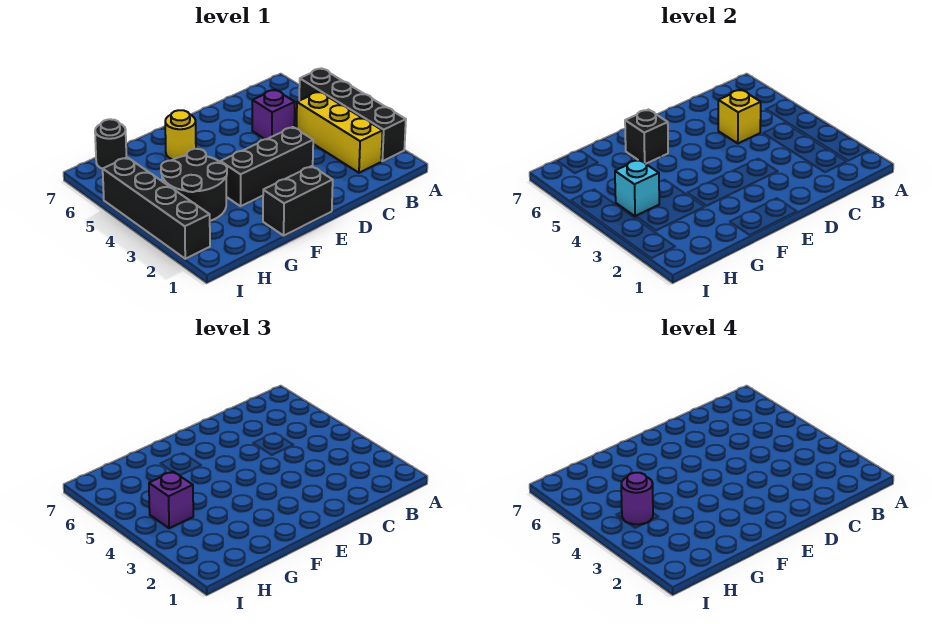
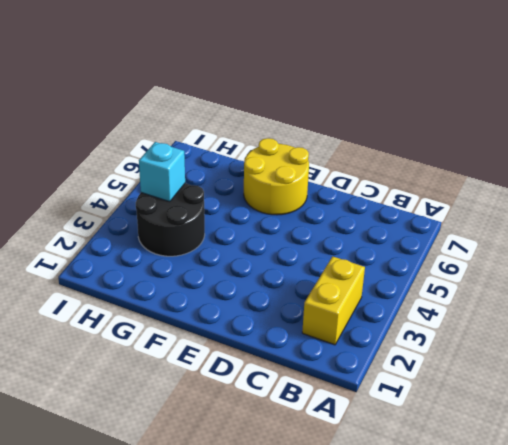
yellow 1x2 brick [302,256,365,345] -> yellow 1x3 brick [296,92,383,173]
yellow 2x2 round brick [244,138,309,215] -> yellow 1x1 round brick [165,110,196,160]
none -> black 1x4 brick [299,68,406,161]
none -> purple 1x1 brick [252,90,295,139]
none -> black 1x3 brick [220,127,313,206]

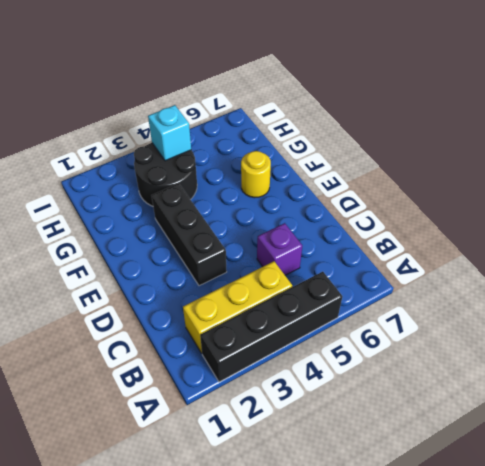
none -> black 1x2 brick [263,166,333,236]
none -> black 1x1 round brick [95,119,126,169]
none -> black 1x4 brick [103,157,210,259]

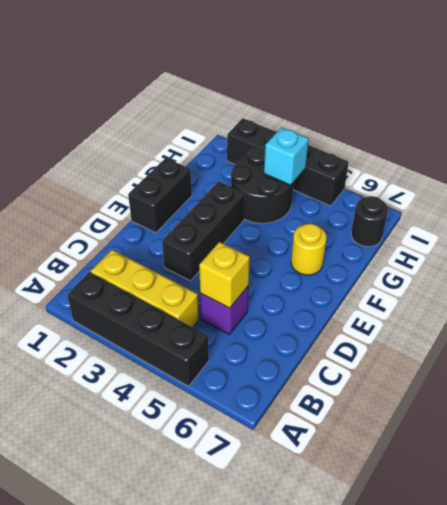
none -> black 1x1 brick [625,110,668,164]
none -> purple 1x1 brick [149,472,193,528]
none -> purple 1x1 round brick [621,473,653,524]

